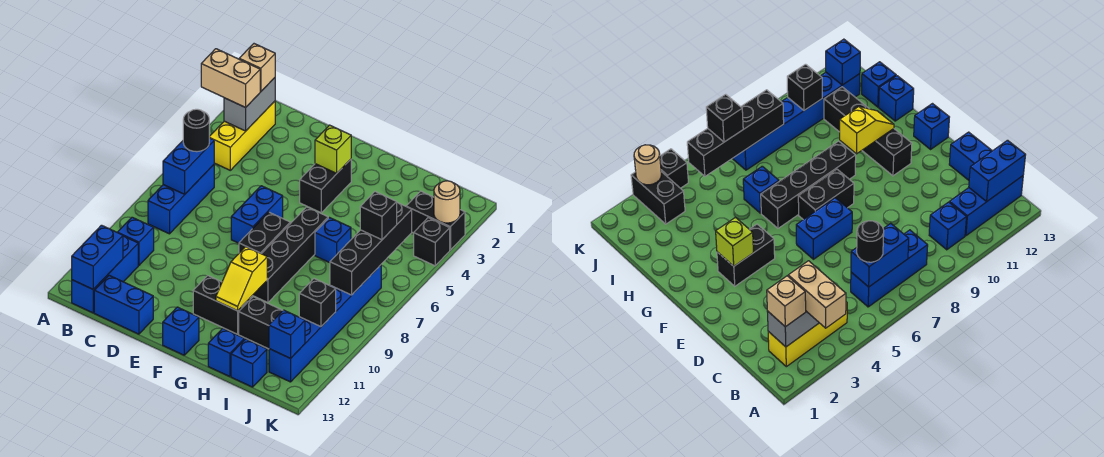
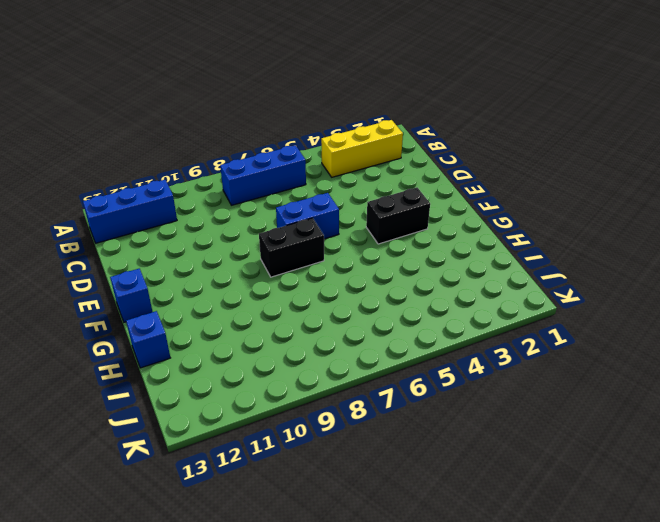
none -> blue 1x1 brick [118,217,154,265]
none -> blue 1x2 brick [94,275,153,334]
none -> black 1x2 brick [193,276,252,334]
none -> black 1x4 brick [252,207,328,303]

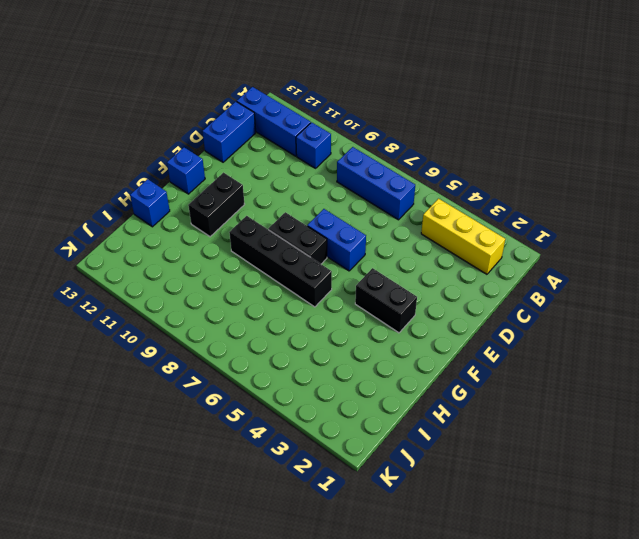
none -> blue 1x1 brick [315,218,351,263]
none -> black 1x2 brick [239,297,283,349]
none -> blue 1x1 brick [231,339,267,387]
none -> black 1x2 brick [406,191,465,250]

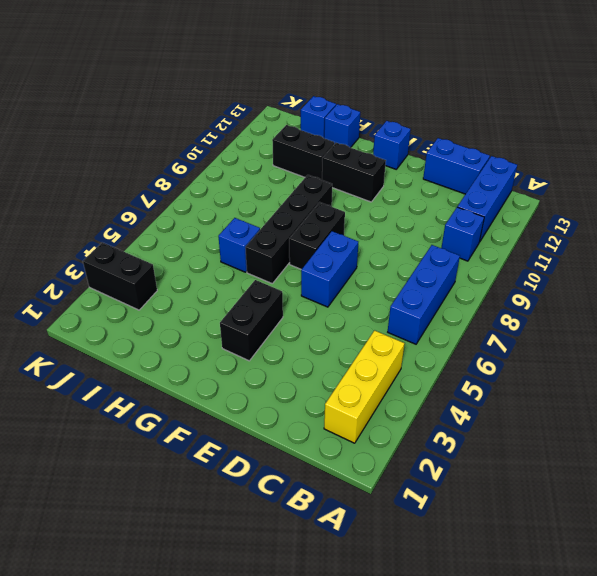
none -> blue 1x6 brick [269,265,381,382]
none -> black 1x1 brick [414,218,450,266]
none -> grey 1x2 brick [224,78,275,131]
none -> blue 1x2 brick [163,138,214,194]

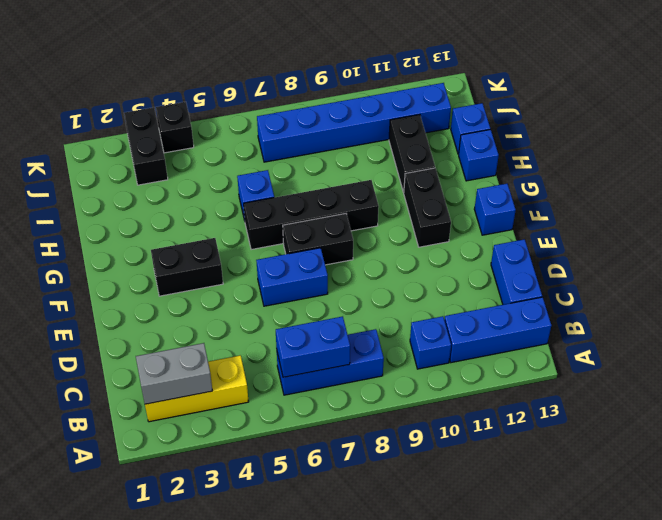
none -> blue 1x2 brick [72,225,123,289]
none -> lime 1x1 brick [315,125,351,173]
none -> yellow 1x2 slope [216,247,267,311]
none -> black 1x4 brick [330,203,412,295]

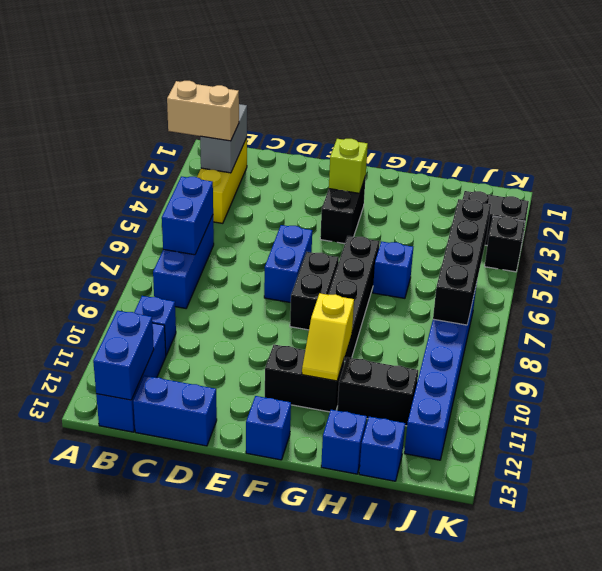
none -> black 1x1 brick [299,279,336,327]
none -> blue 1x1 brick [269,310,305,358]
none -> tan 1x1 round brick [434,181,460,223]
none -> tan 1x1 brick [239,44,275,92]

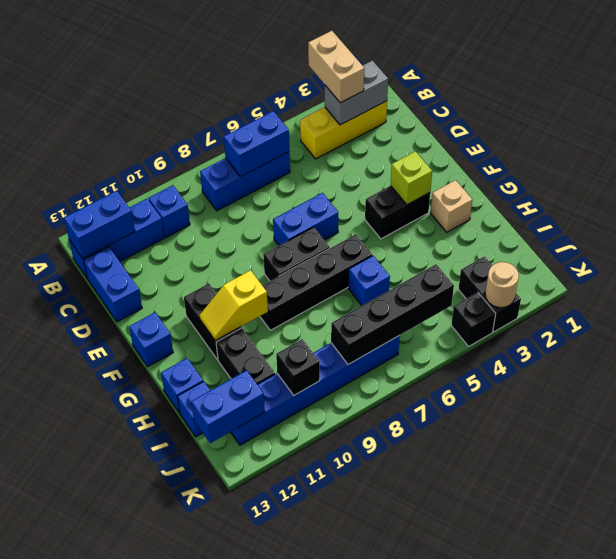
tan 1x1 brick [431,180,472,232] -> tan 1x1 brick moved to [239,44,275,92]
blue 1x2 brick [191,370,265,443] -> blue 1x1 brick [269,310,305,358]
none -> black 1x1 round brick [183,109,209,152]
none -> black 1x1 brick [360,192,397,240]

